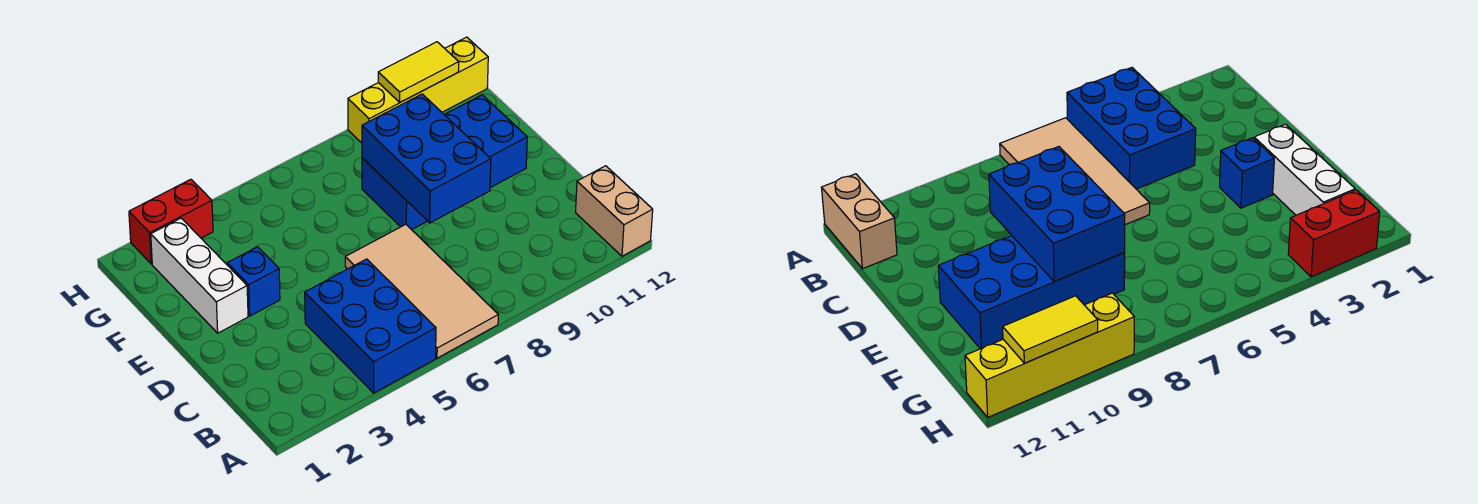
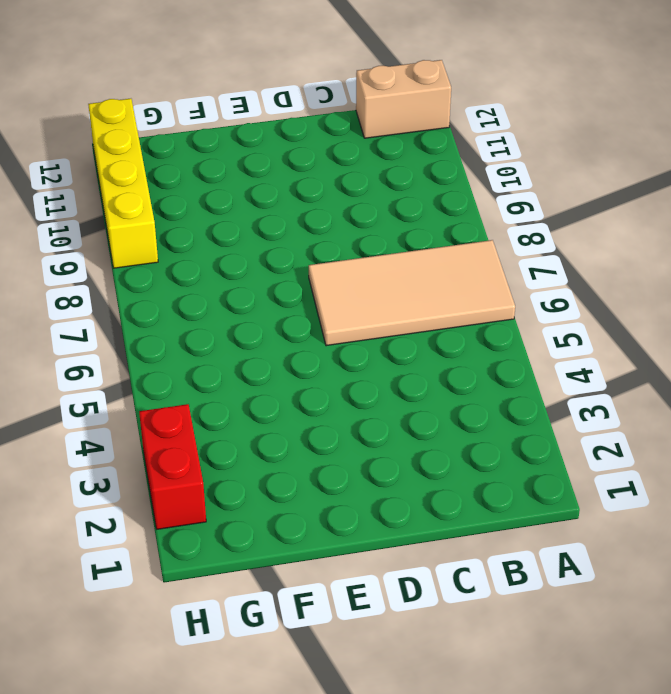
none -> blue 2x3 brick [305,259,436,393]
none -> white 1x3 brick [151,218,248,333]

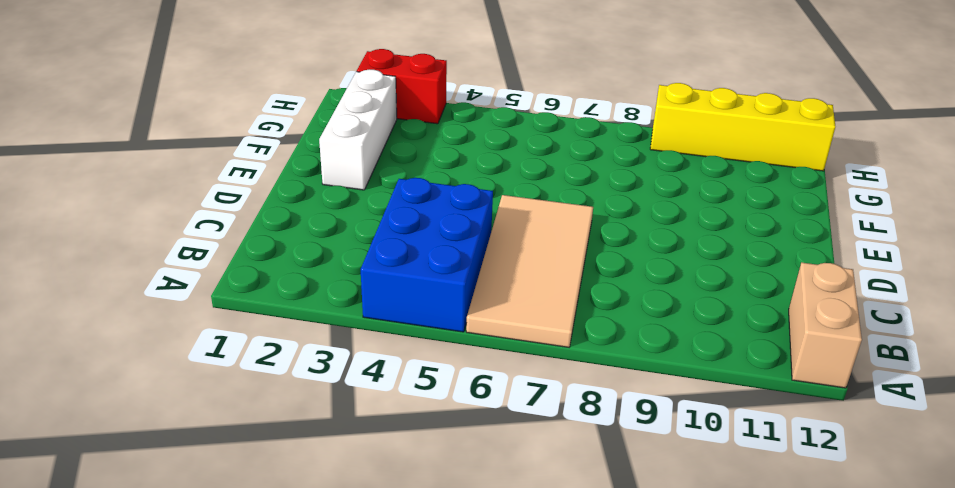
none -> blue 1x1 brick [227,247,280,316]
none -> blue 2x4 brick [362,95,527,230]

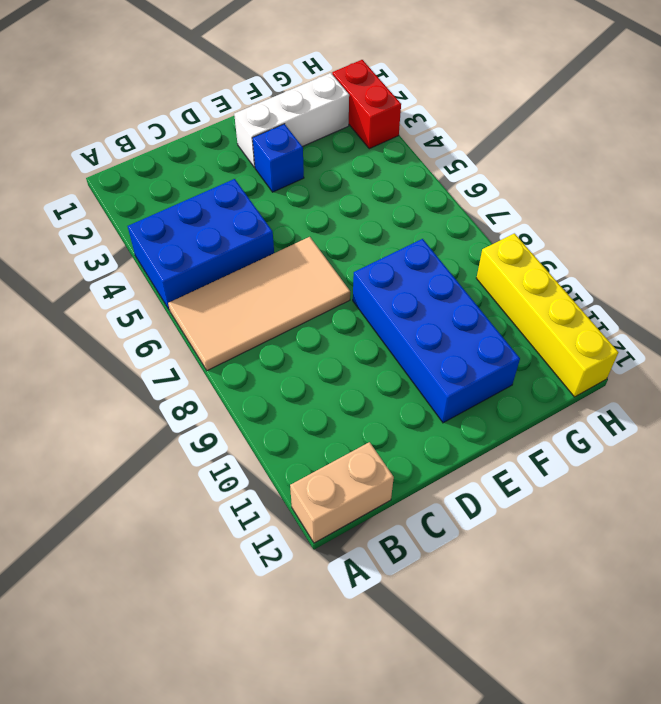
none -> blue 2x3 brick [362,94,491,223]
none -> yellow 1x2 tile [378,42,459,102]

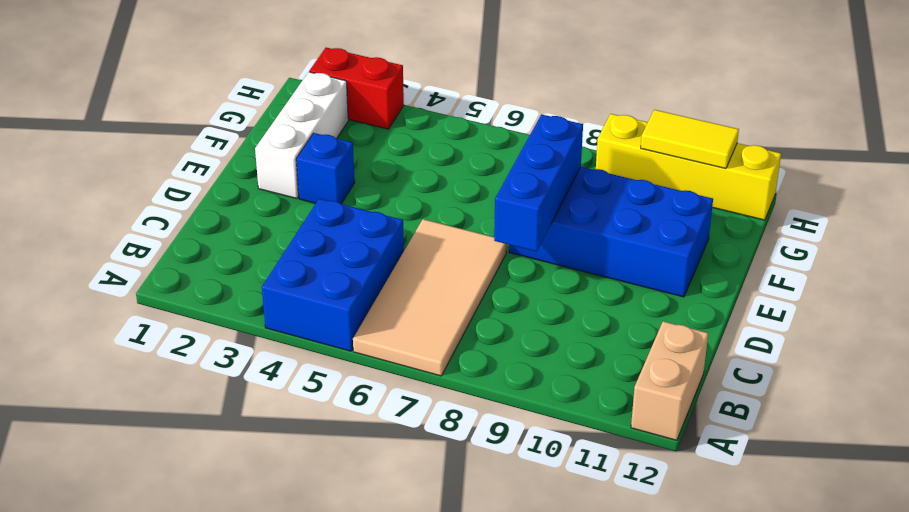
blue 1x3 brick [494,114,583,252] -> blue 2x3 brick [362,94,491,223]

